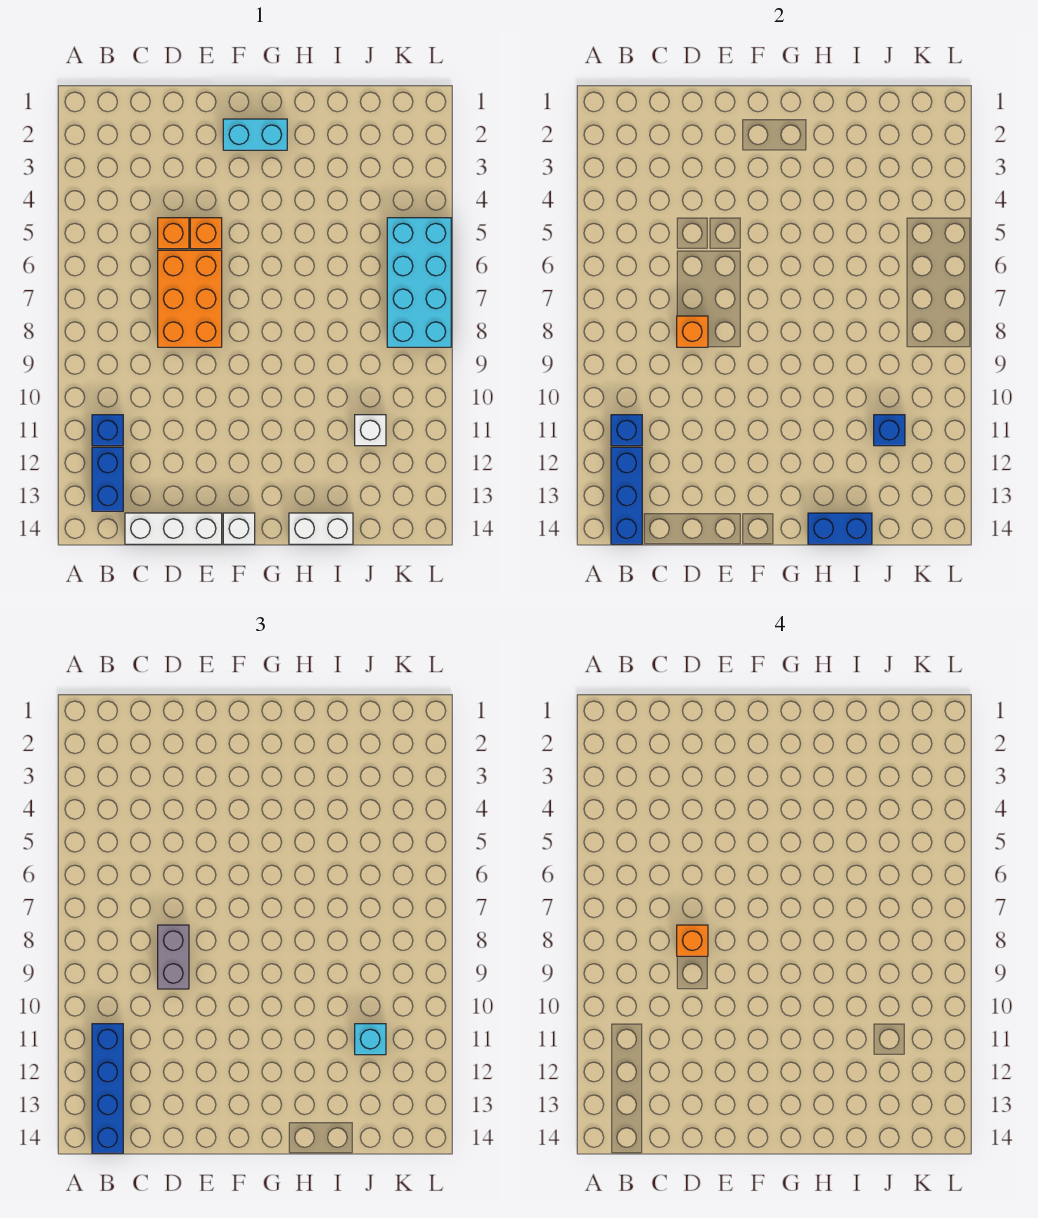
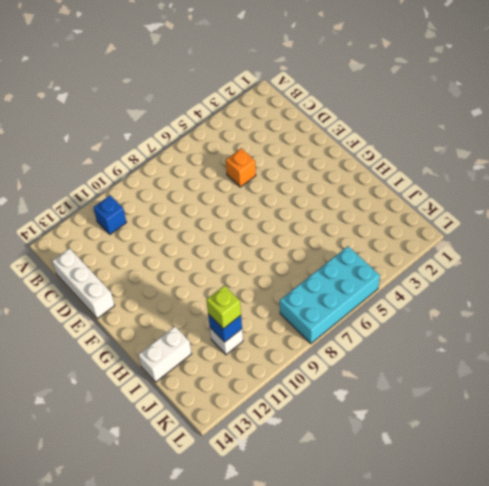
white 1x2 brick [138,326,192,382] -> white 1x2 brick turned to [289,513,353,544]
lime 1x1 brick [206,286,241,329] -> cyan 1x1 brick [355,1024,386,1055]
none -> blue 1x2 brick [92,447,123,511]
none -> orange 2x3 brick [158,250,222,347]
none -> orange 1x1 brick [190,218,222,249]

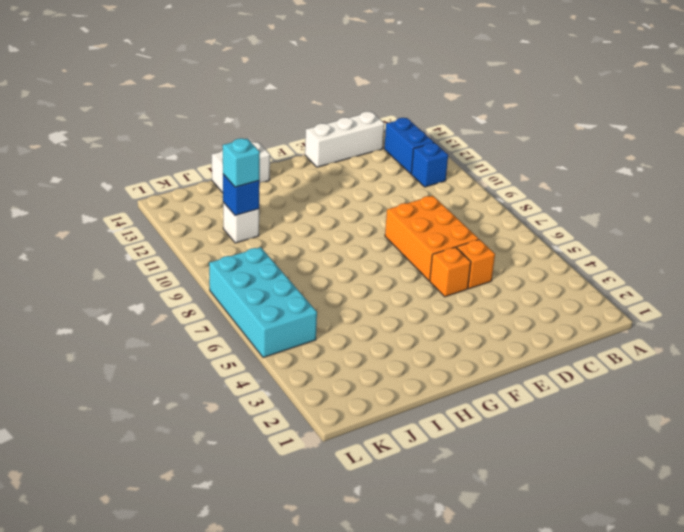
none -> cyan 1x2 brick [223,119,287,150]
none -> white 1x1 brick [223,513,255,544]
none -> blue 1x1 brick [611,415,642,446]

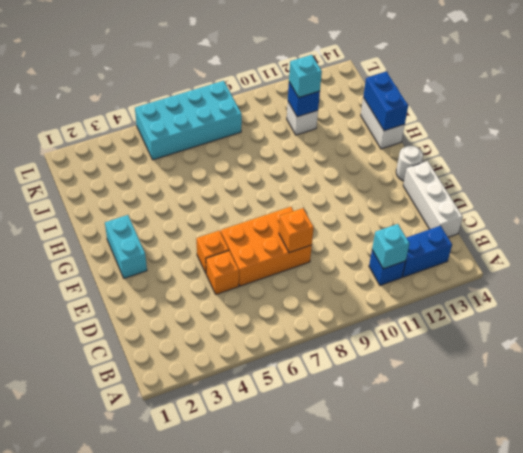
cyan 1x1 brick [372,224,409,269] -> blue 1x1 brick [611,415,642,446]
white 1x1 round brick [396,146,423,181] -> white 1x1 brick [223,513,255,544]
none -> blue 1x3 brick [611,447,642,544]
none -> blue 1x4 brick [92,1024,123,1153]
none -> grey 1x2 brick [158,925,189,989]

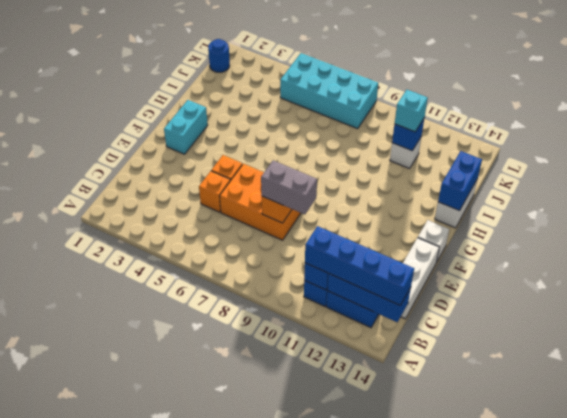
blue 1x1 round brick [208,39,230,72] -> none
none -> orange 1x1 brick [677,925,708,956]

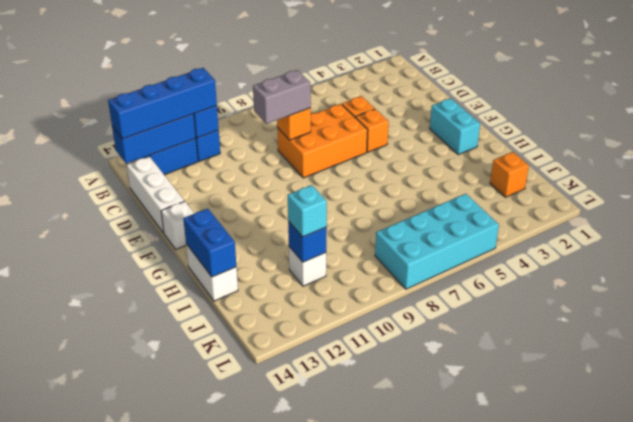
orange 1x1 brick [490,152,529,197] -> orange 1x1 brick moved to [677,925,708,956]

